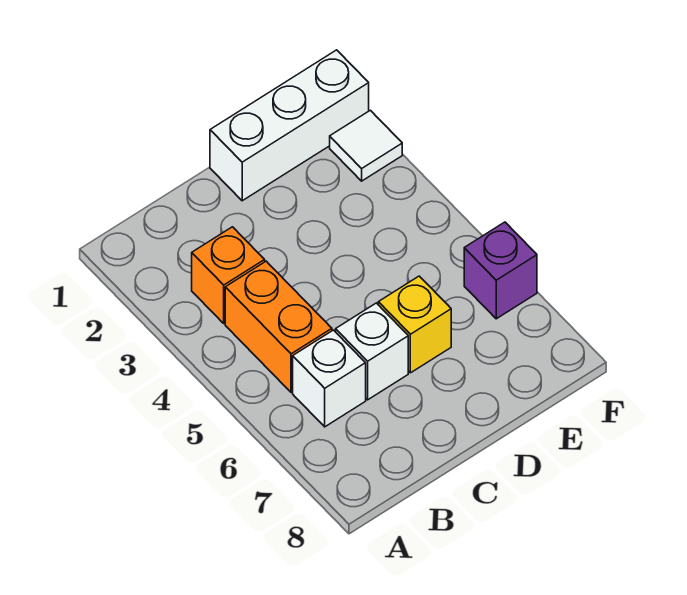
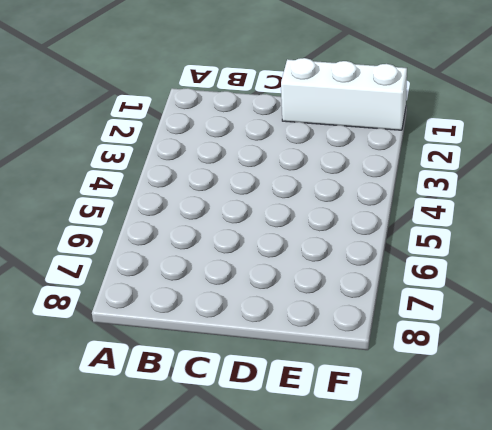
none -> orange 1x1 brick [192,227,265,323]
none -> orange 1x2 brick [225,261,332,392]

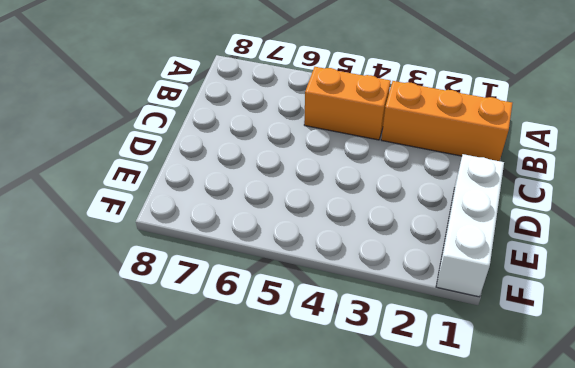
orange 1x3 brick [381,81,512,161] -> orange 1x1 brick [192,227,265,323]
none -> white 1x1 brick [293,330,366,427]
none -> white 1x1 brick [336,303,408,400]

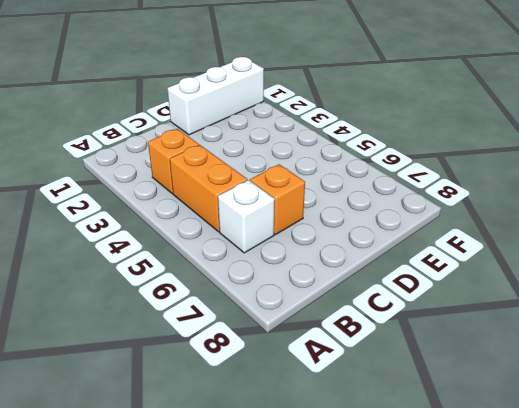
orange 1x1 brick [250,164,305,235] -> white 1x1 brick [336,303,408,400]
none -> yellow 1x1 brick [378,276,451,373]
none -> white 1x1 tile [330,110,402,181]

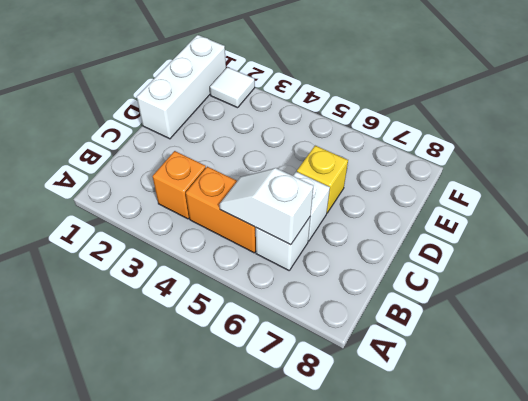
white 1x2 slope [219,168,313,245] -> none
none -> purple 1x1 brick [464,222,537,319]

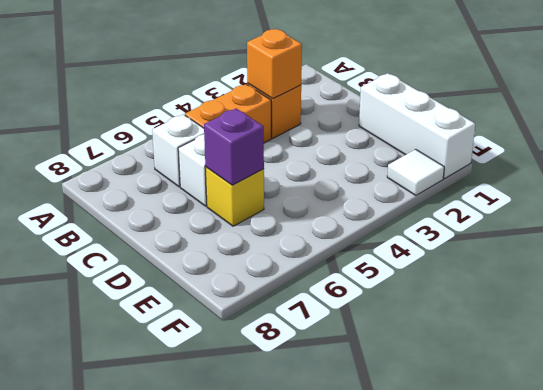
orange 1x1 brick [247,29,302,99] -> none
purple 1x1 brick [204,108,264,185] -> purple 1x1 brick moved to [464,222,537,319]

